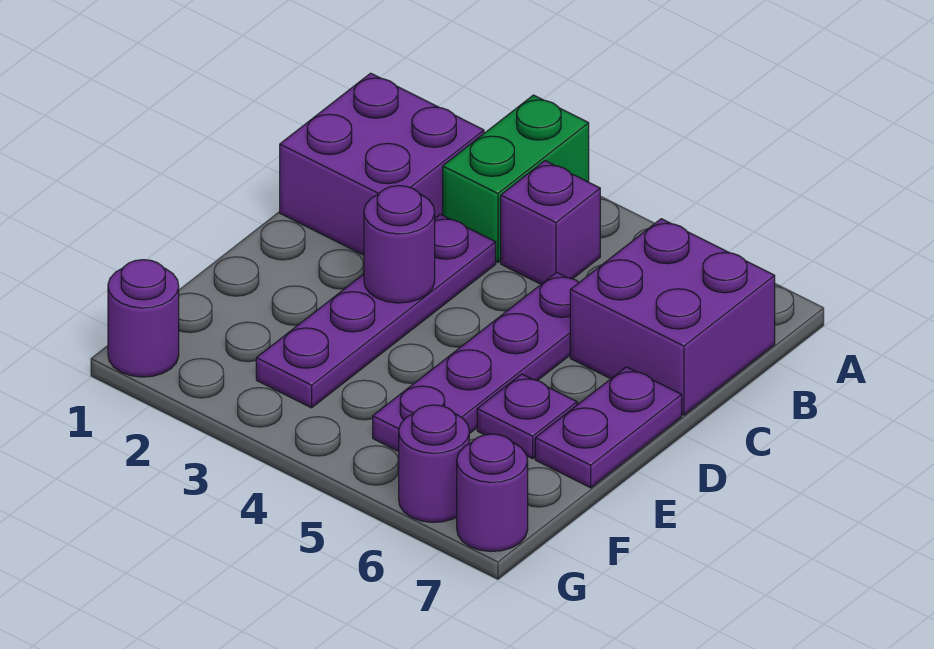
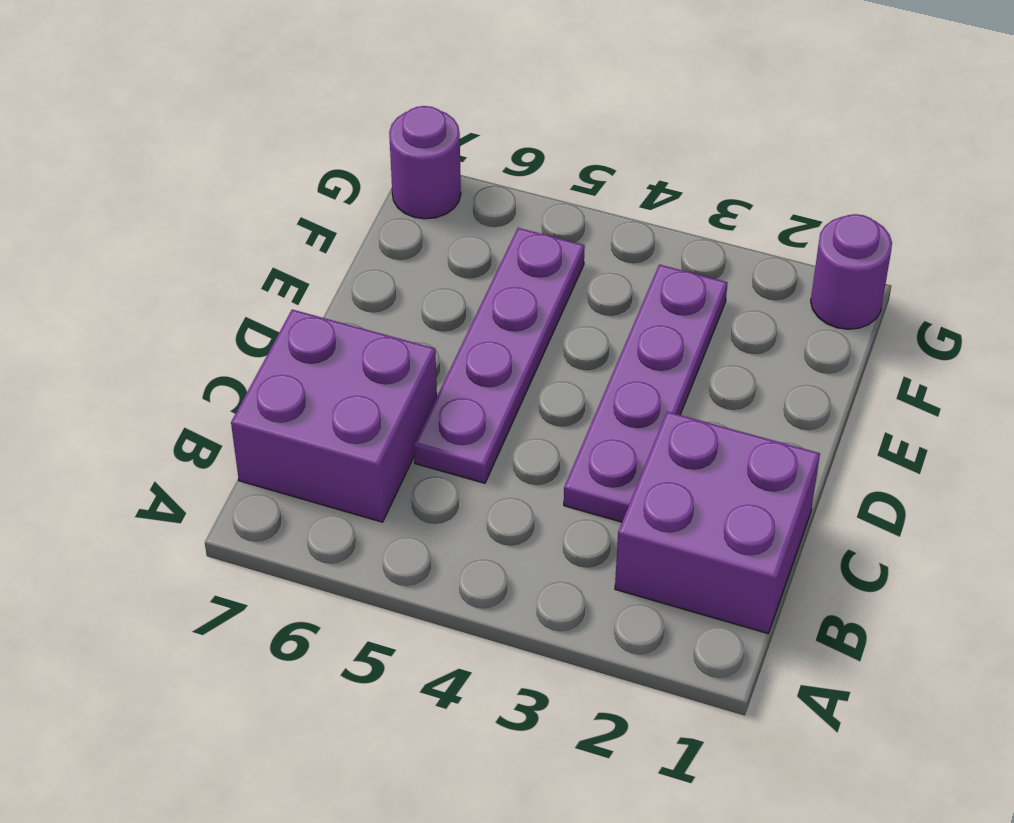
none -> green 1x2 brick [443,95,589,262]
none -> purple 1x1 brick [501,161,600,284]
none -> purple 1x2 plate [535,367,682,488]

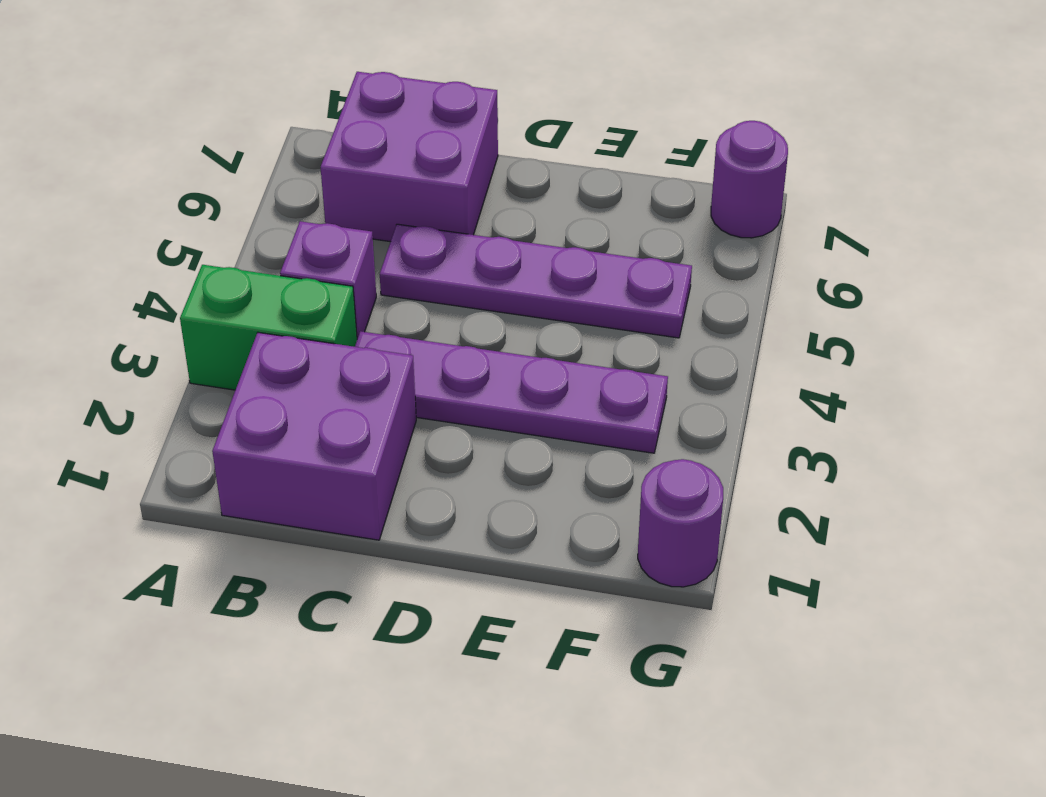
none -> purple 1x2 plate [535,367,682,488]
none -> purple 1x1 plate [477,374,577,459]
none -> purple 1x1 round brick [399,405,469,522]

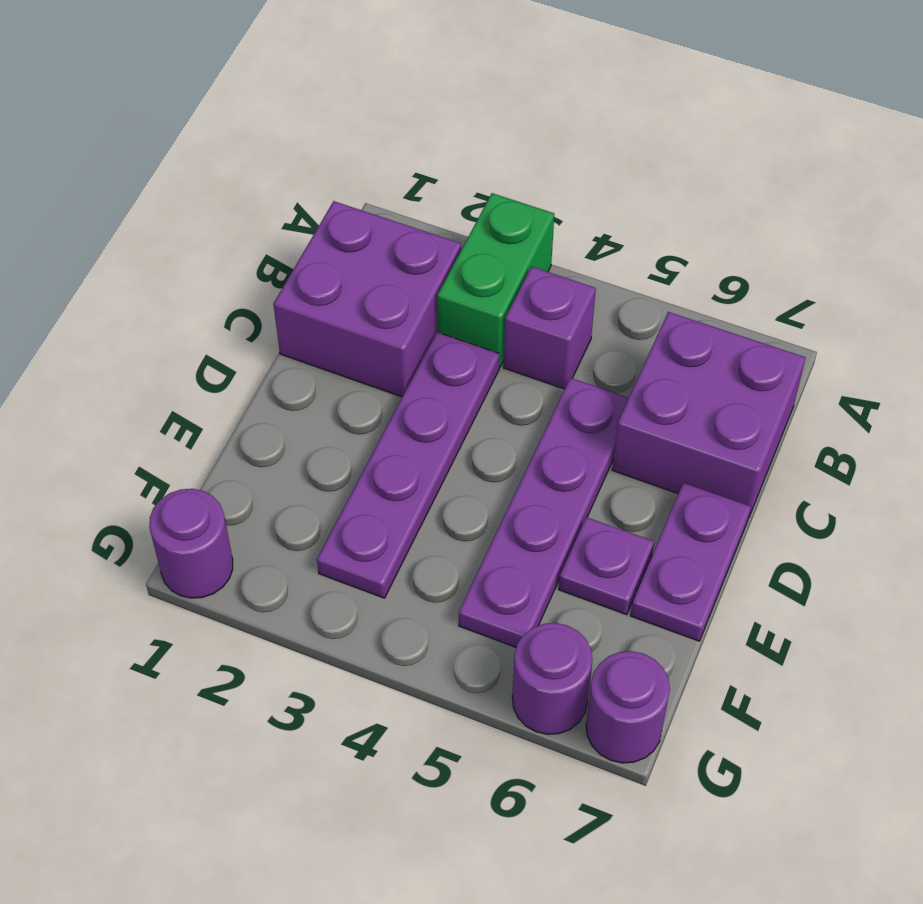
none -> purple 1x1 round brick [364,186,435,303]

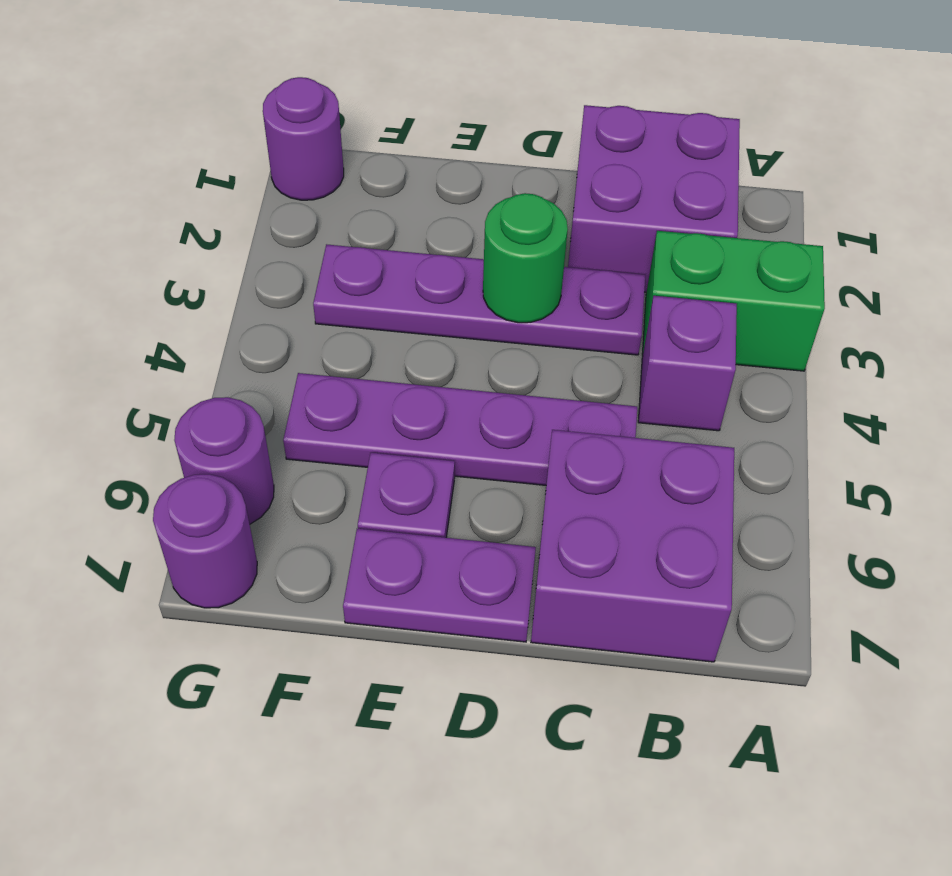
green 1x1 round brick [483,193,568,323] -> purple 1x1 round brick [364,186,435,303]

